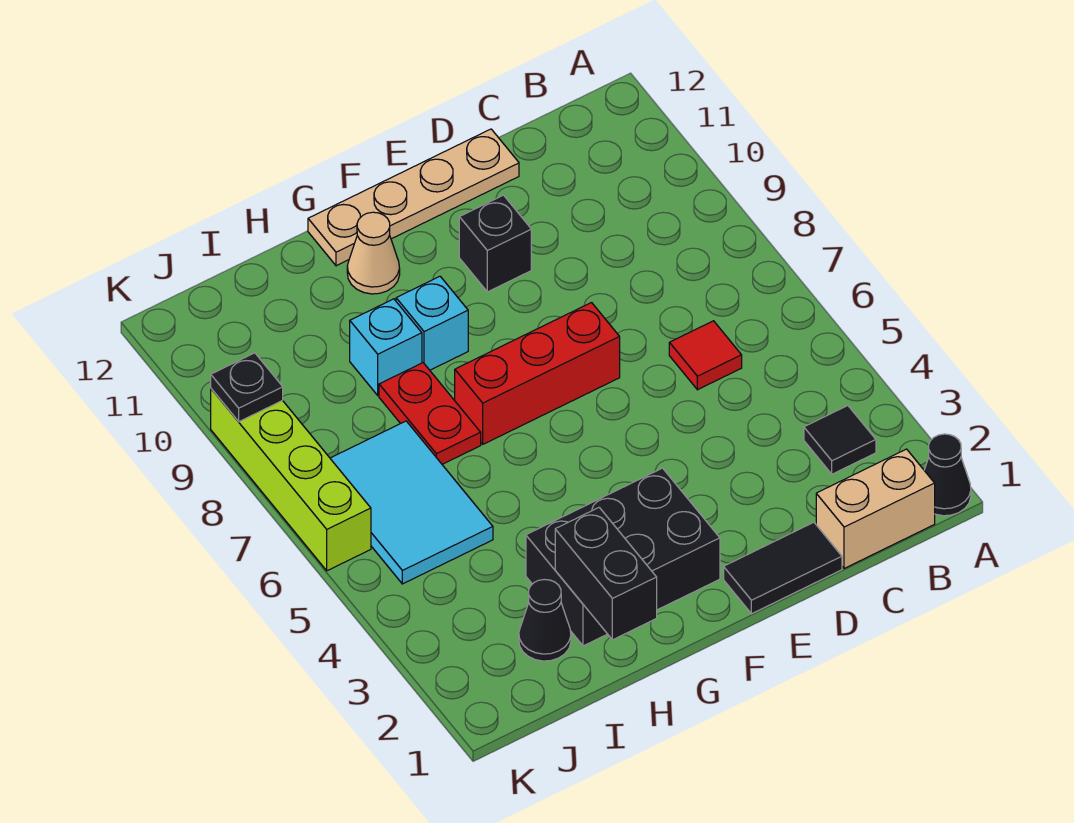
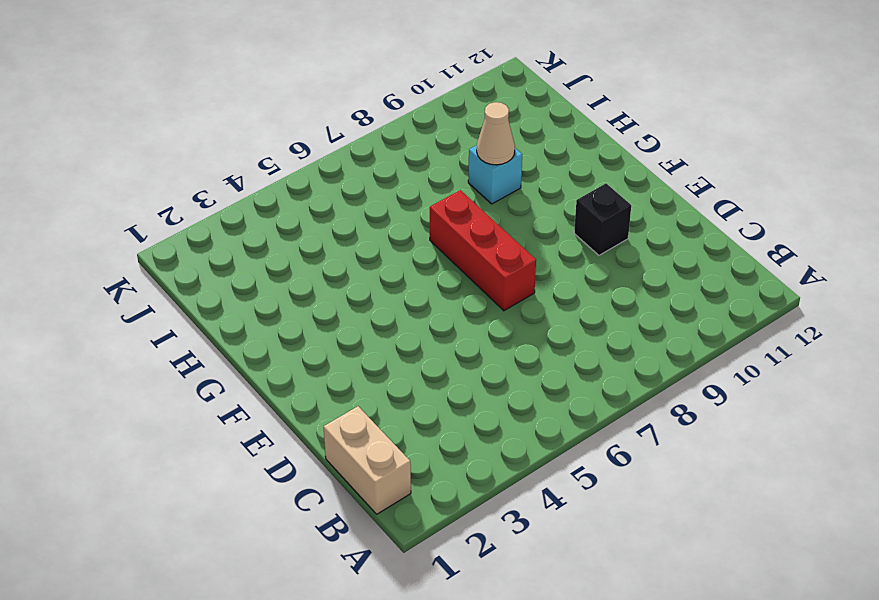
tan 1x1 cone [477,102,515,165] -> tan 1x1 cone moved to [347,212,400,294]
none -> black 1x1 cone [924,434,971,516]
none -> black 1x1 tile [804,406,876,474]
none -> red 1x1 tile [669,321,742,390]

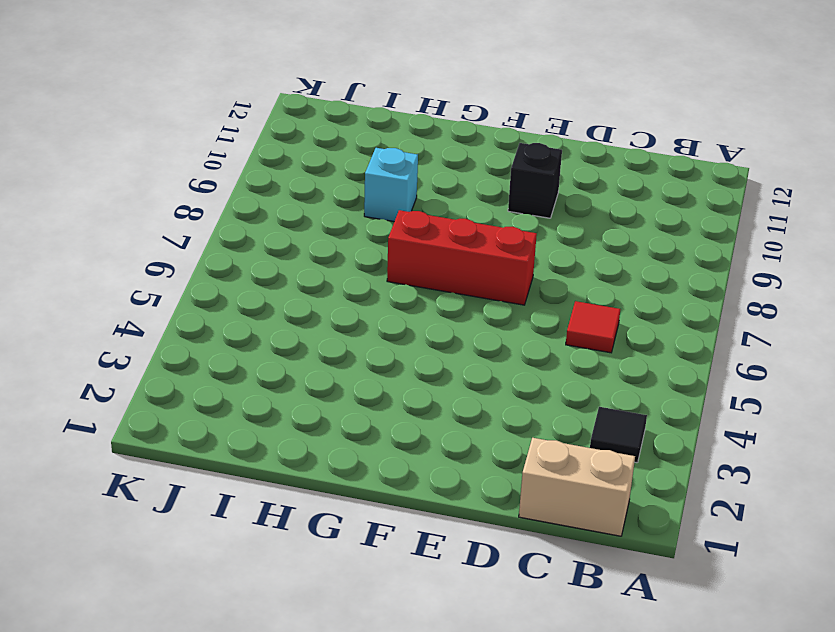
none -> black 1x1 cone [924,434,971,516]
none -> black 1x2 tile [724,522,842,614]
none -> tan 1x4 plate [308,129,519,266]

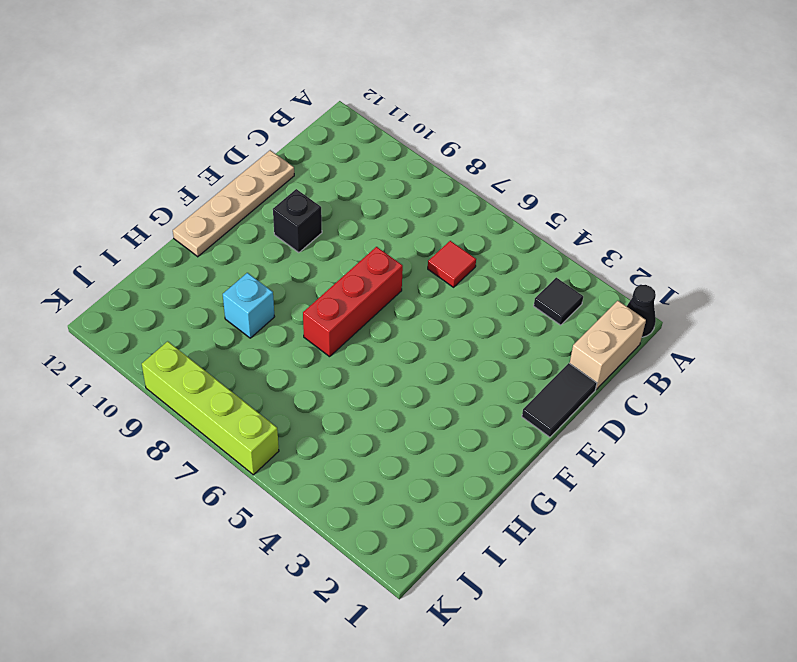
none -> black 2x3 brick [526,468,720,646]
none -> cyan 1x1 brick [396,276,468,370]
none -> tan 1x1 cone [347,212,400,294]

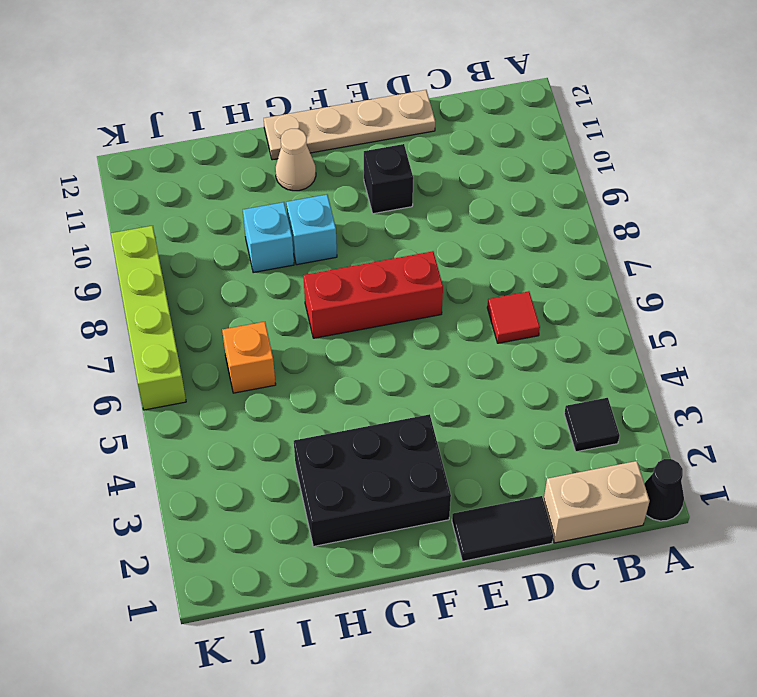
orange 1x1 brick [222,322,276,393] -> cyan 2x3 tile [330,421,493,584]
none -> red 1x2 plate [379,363,481,464]
none -> black 1x1 cone [519,579,571,661]
none -> black 1x2 brick [555,508,657,640]

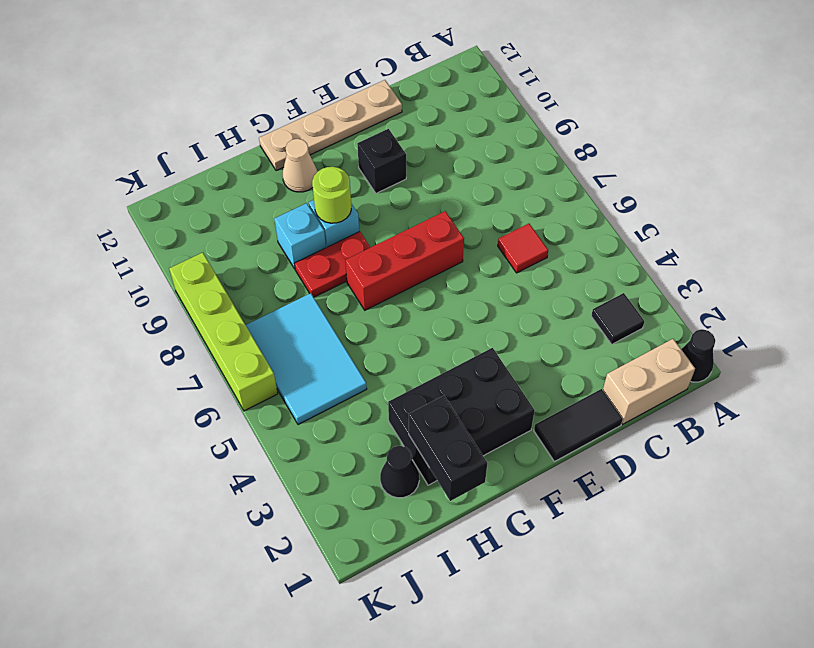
red 1x2 plate [295,231,370,297] -> red 1x2 plate turned to [379,363,481,464]
lime 1x1 round brick [312,167,351,223] -> none
none -> black 1x1 plate [211,353,283,422]

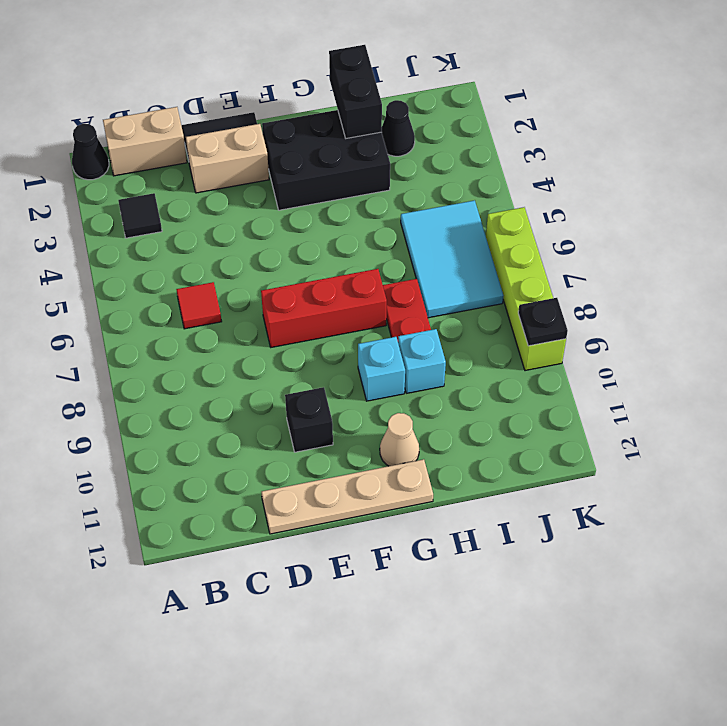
tan 1x2 brick [186,124,269,193] -> none

